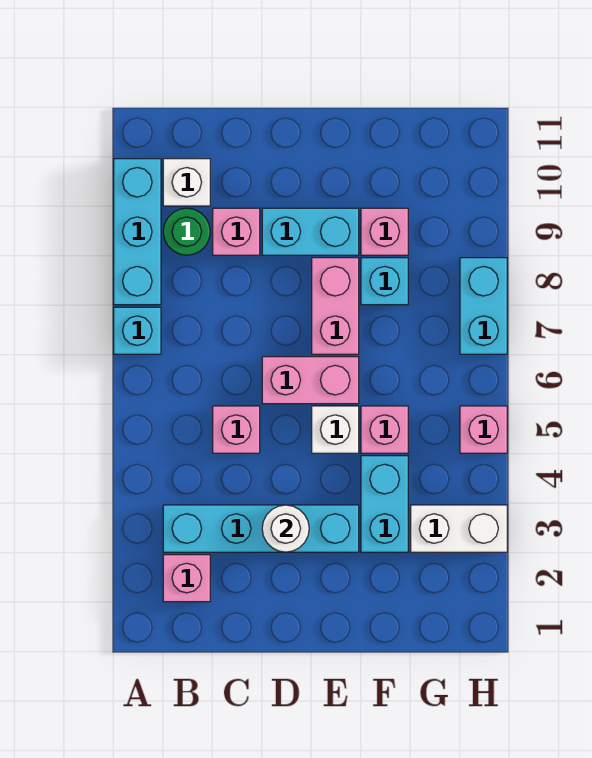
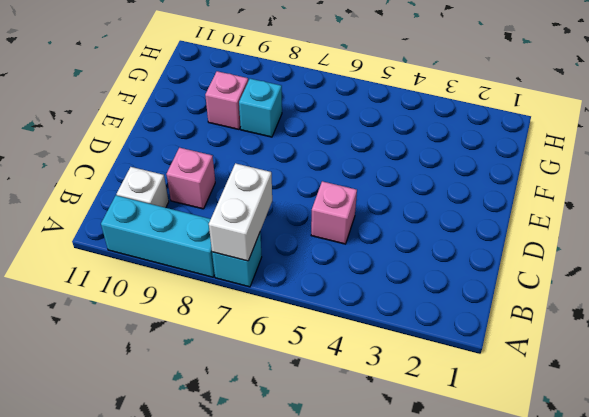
white 1x2 brick [209,163,272,261] -> white 1x2 brick moved to [411,505,507,552]
none -> pink 1x1 brick [163,555,210,602]
none -> cyan 1x4 brick [163,505,359,552]
none -> green 1x1 round brick [163,208,210,255]

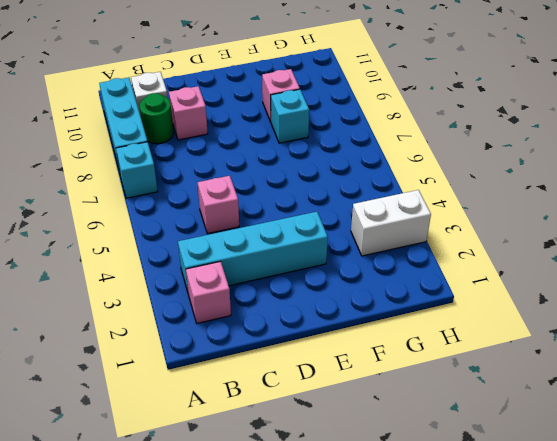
none -> pink 1x2 brick [262,357,359,404]
none -> cyan 1x2 brick [262,208,359,255]
none -> white 1x1 brick [312,406,359,453]

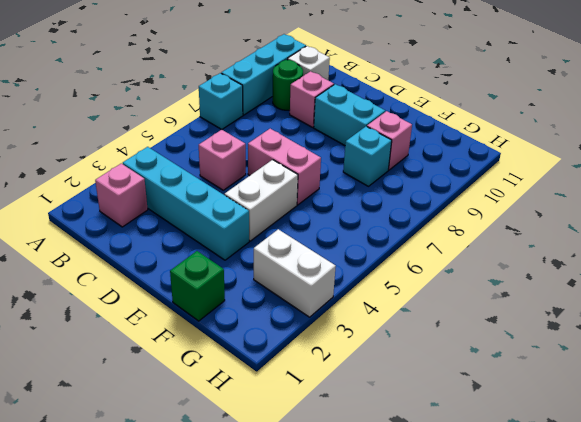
white 1x2 brick [225,160,298,241] -> white 1x1 brick [312,406,359,453]
green 1x1 brick [170,251,225,321] -> none
none -> pink 1x2 brick [312,258,359,354]
none -> cyan 1x2 brick [361,456,408,552]
none -> pink 1x1 brick [361,406,408,453]

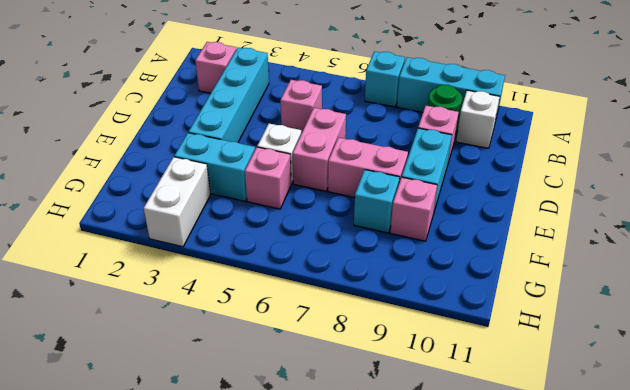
none -> pink 1x1 brick [460,406,507,453]
none -> cyan 1x2 brick [460,258,507,354]
none -> white 1x1 round brick [262,505,309,552]

